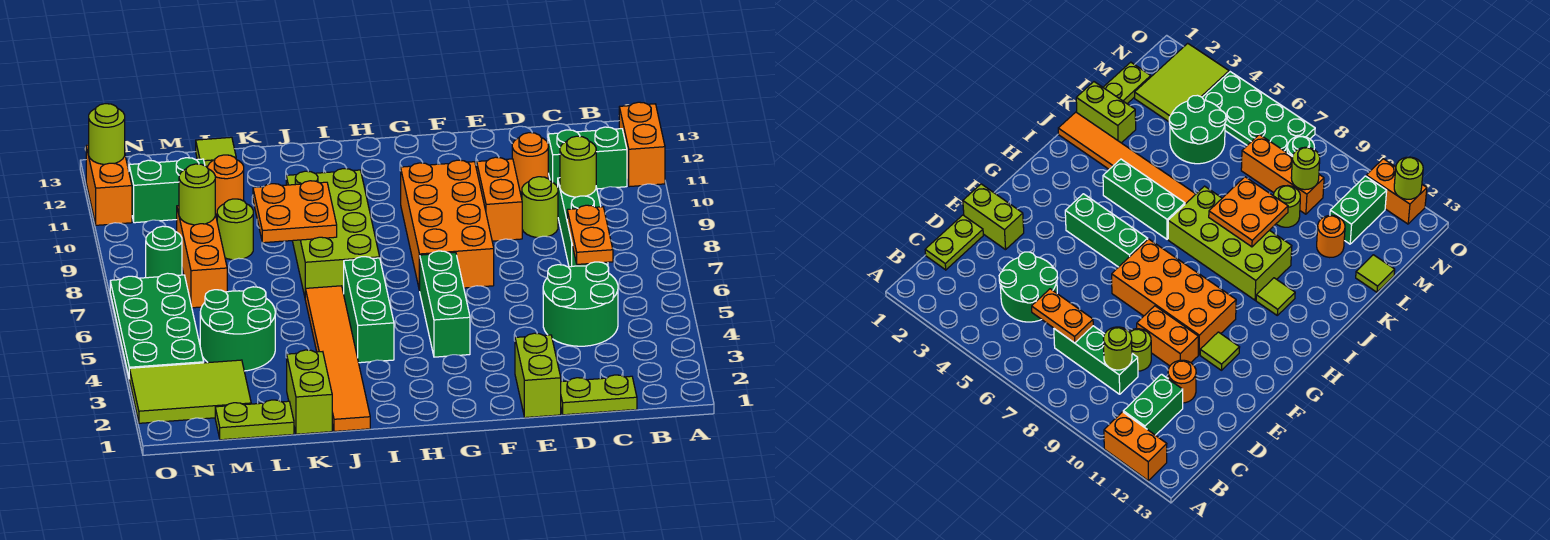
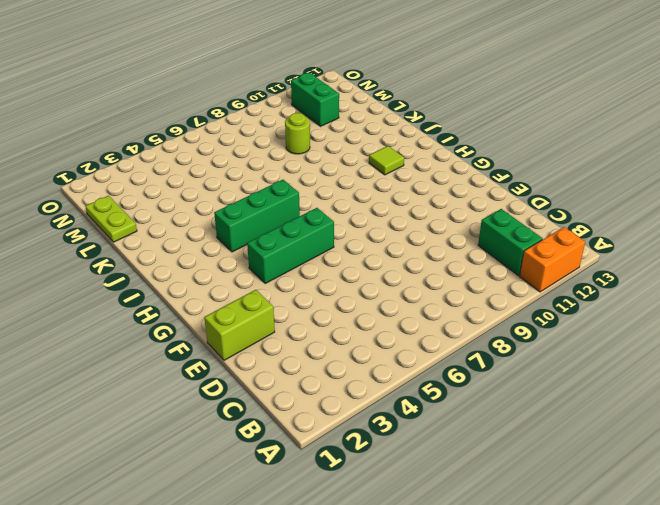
none -> lime 1x2 plate [561,375,637,415]
none -> green 2x2 round brick [543,262,618,346]
none -> green 1x3 brick [558,178,608,267]
none -> lime 1x1 round brick [522,177,558,238]

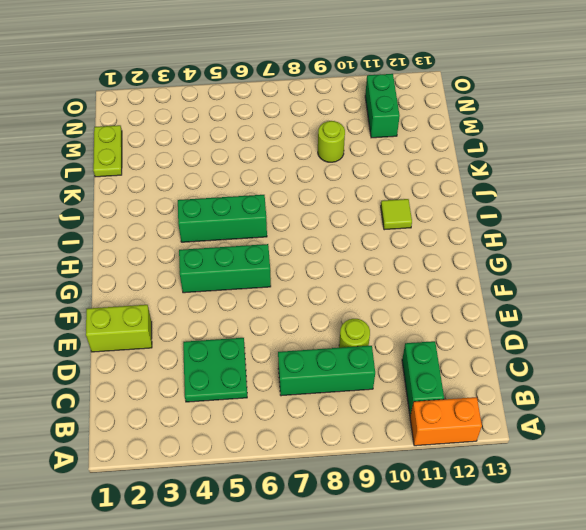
green 2x2 plate [183,338,247,402] -> green 2x2 round brick [543,262,618,346]
none -> lime 1x2 plate [561,375,637,415]
none -> orange 1x1 round brick [512,133,548,192]
none -> orange 1x2 brick [477,157,522,241]
none -> orange 2x4 brick [401,160,494,291]

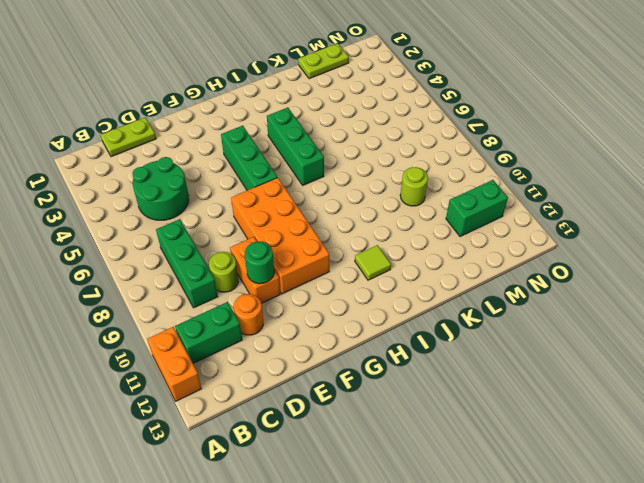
green 1x1 round brick [245,241,274,284] -> green 1x1 round brick moved to [146,226,182,278]
none -> lime 1x2 brick [515,333,561,418]
none -> lime 1x1 tile [1200,332,1240,370]
none -> lime 2x4 brick [286,168,380,296]
none -> orange 1x6 tile [305,286,370,431]

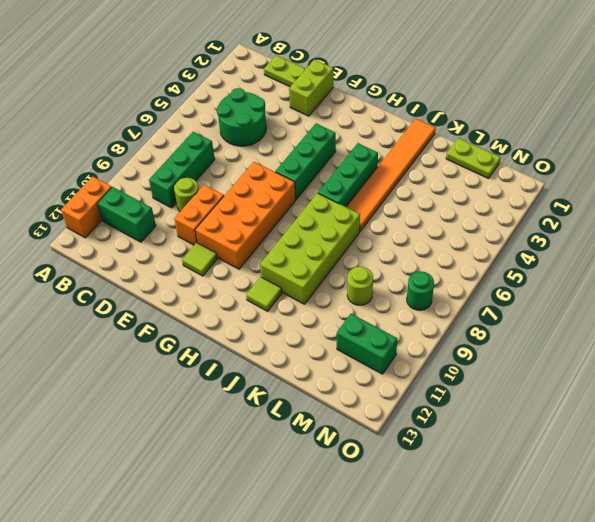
none -> orange 1x1 round brick [512,133,548,192]
none -> lime 1x2 brick [287,350,332,434]
none -> green 2x2 round brick [200,287,275,371]
none -> orange 1x1 round brick [208,155,244,214]

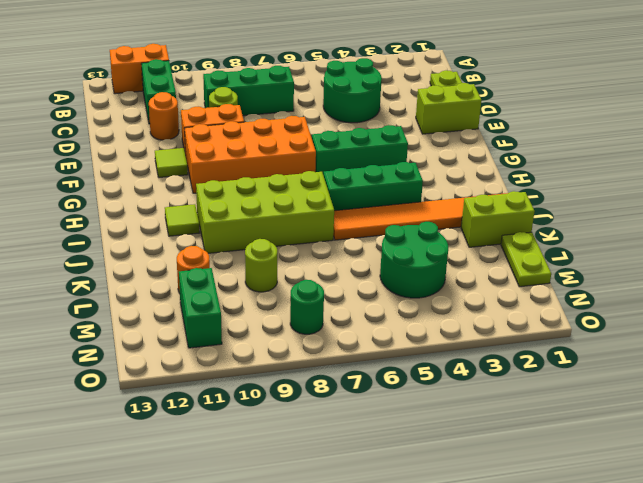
none -> lime 1x1 tile [196,137,236,168]
none -> lime 2x3 tile [129,360,251,423]
none -> orange 1x3 brick [177,206,227,308]
none -> green 2x4 plate [110,273,204,376]

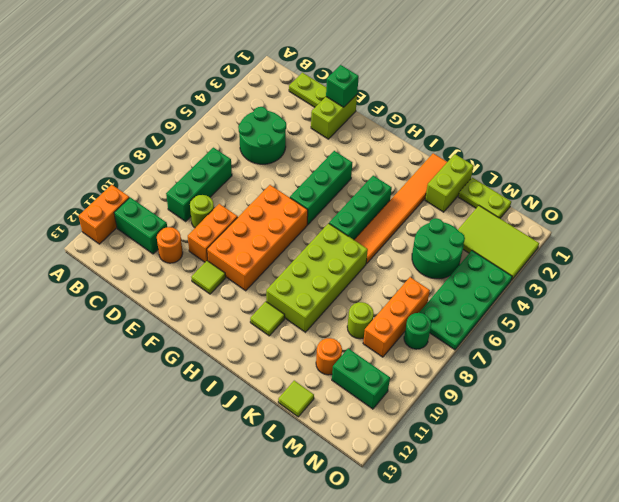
green 1x1 brick [326,65,359,107] -> none
none -> orange 1x2 brick [86,145,132,225]
none -> orange 1x2 plate [567,205,613,264]
none -> lime 1x1 round brick [560,136,596,197]
none -> orange 2x2 plate [253,181,337,243]

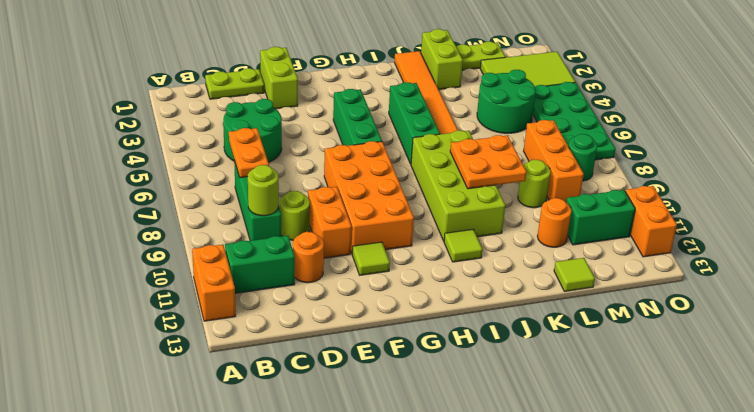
none -> lime 1x1 round brick [179,164,215,225]
none -> lime 1x1 round brick [89,104,125,164]

